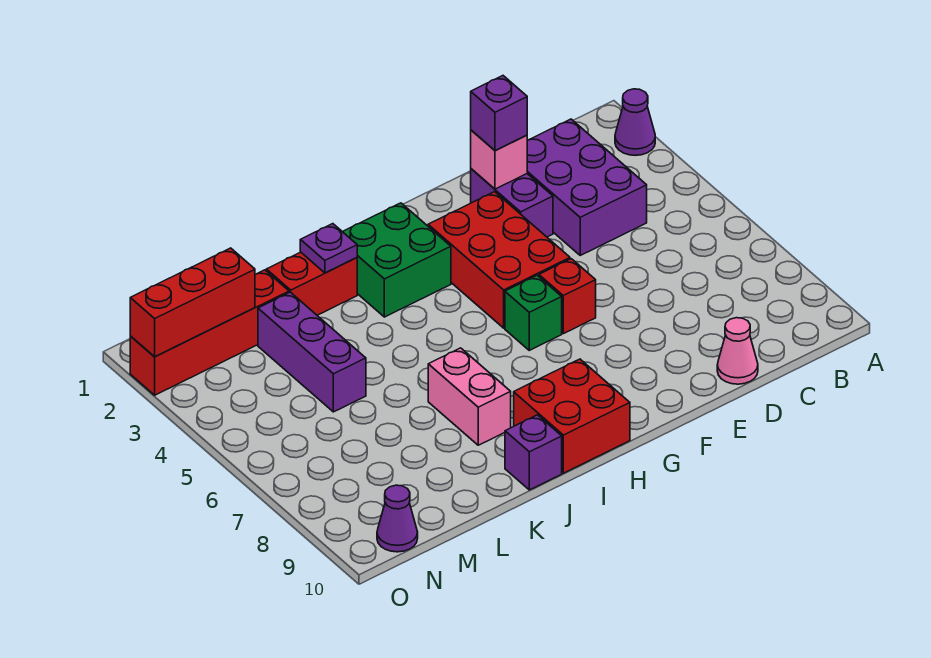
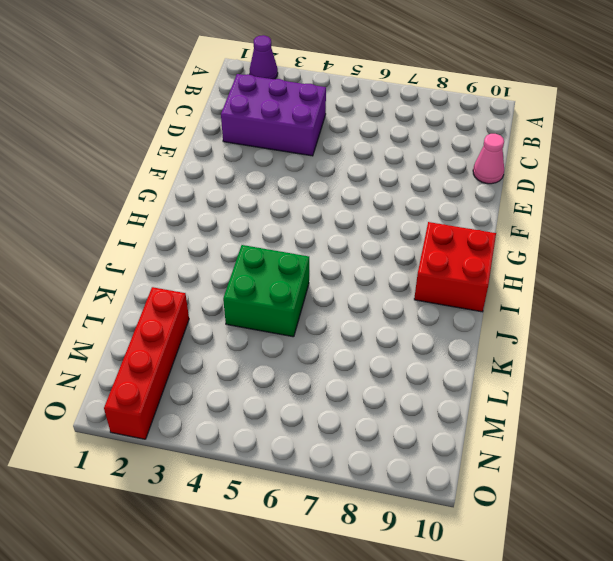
green 2x2 brick [223,245,309,337] -> green 2x2 brick moved to [343,203,451,317]
none -> purple 1x2 brick [471,169,553,237]
none -> red 2x3 brick [428,192,570,328]
none -> red 1x1 brick [539,259,596,334]

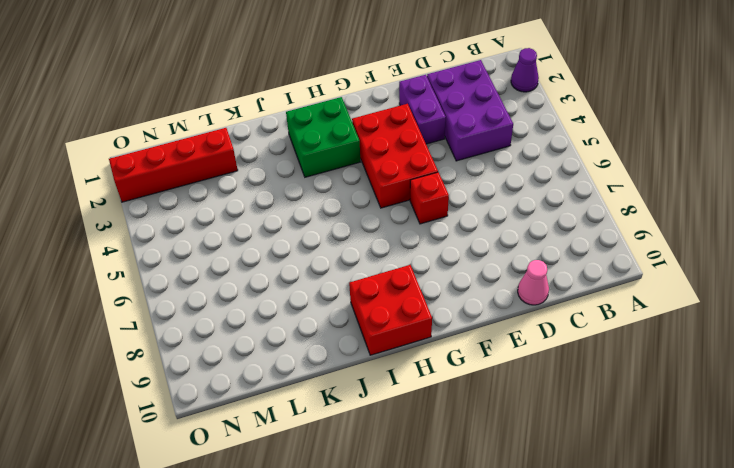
none -> green 1x1 brick [505,275,562,350]
none -> red 1x2 brick [266,252,357,315]
none -> pink 1x2 brick [428,348,511,445]

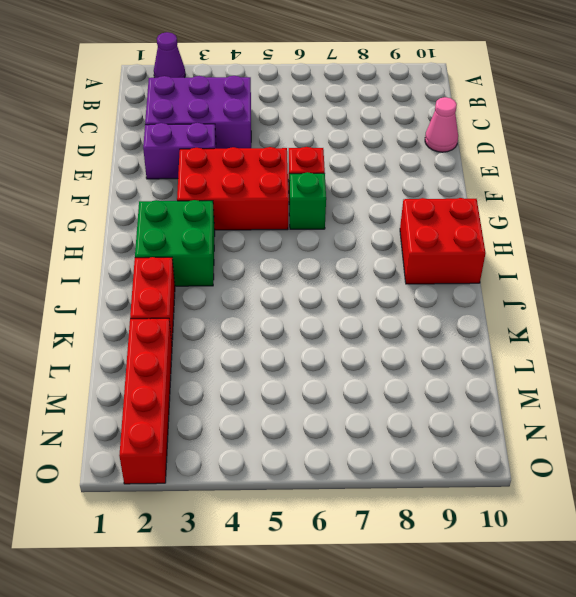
none -> pink 1x2 brick [428,348,511,445]
none -> purple 1x1 brick [505,415,562,490]
none -> purple 1x3 brick [258,292,366,412]

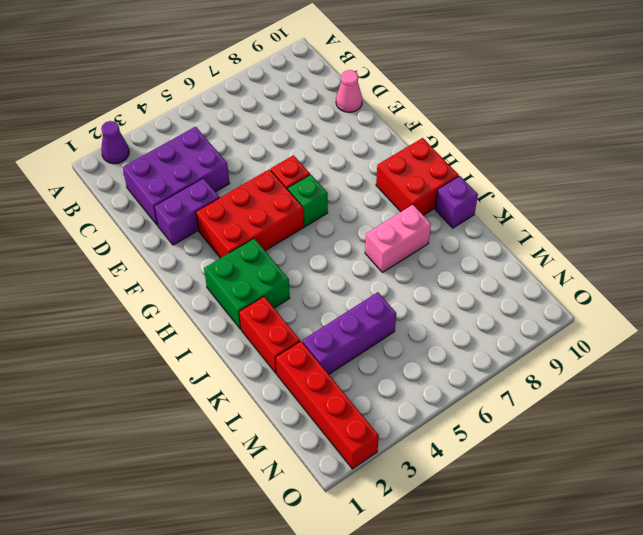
none -> purple 1x1 cone [377,485,418,552]
none -> pink 1x1 brick [471,130,527,189]
none -> purple 1x1 plate [300,224,357,273]

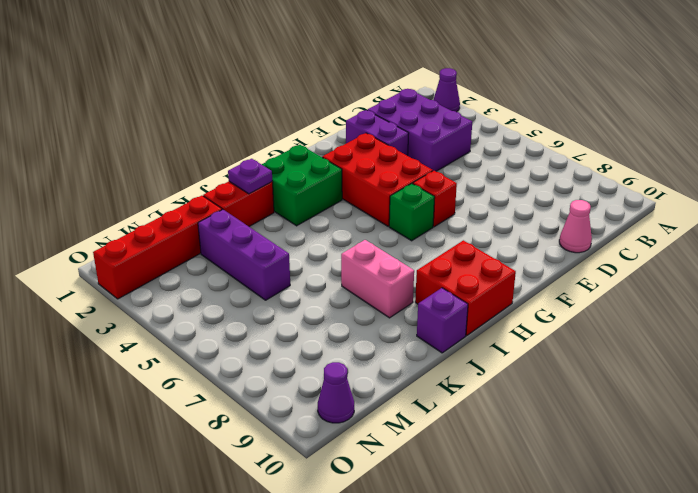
none -> pink 1x1 brick [471,130,527,189]
none -> red 1x3 brick [130,248,255,357]
none -> purple 1x1 brick [471,76,527,150]

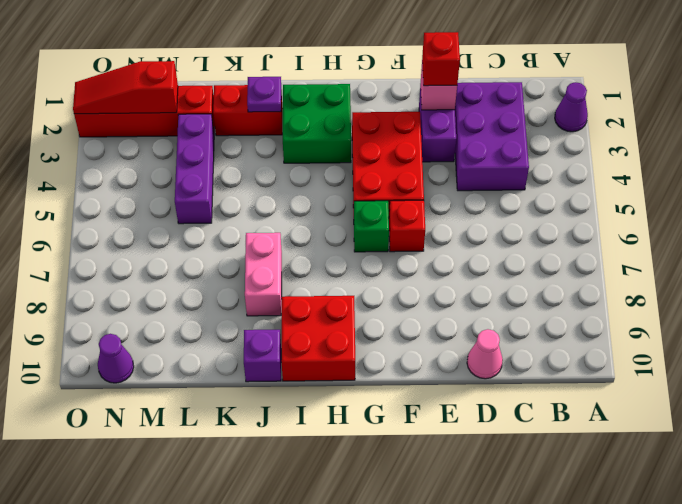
red 1x1 brick [422,32,460,86] -> purple 1x1 brick [471,76,527,150]
red 1x3 slope [73,61,178,114] -> red 1x3 brick [130,248,255,357]

